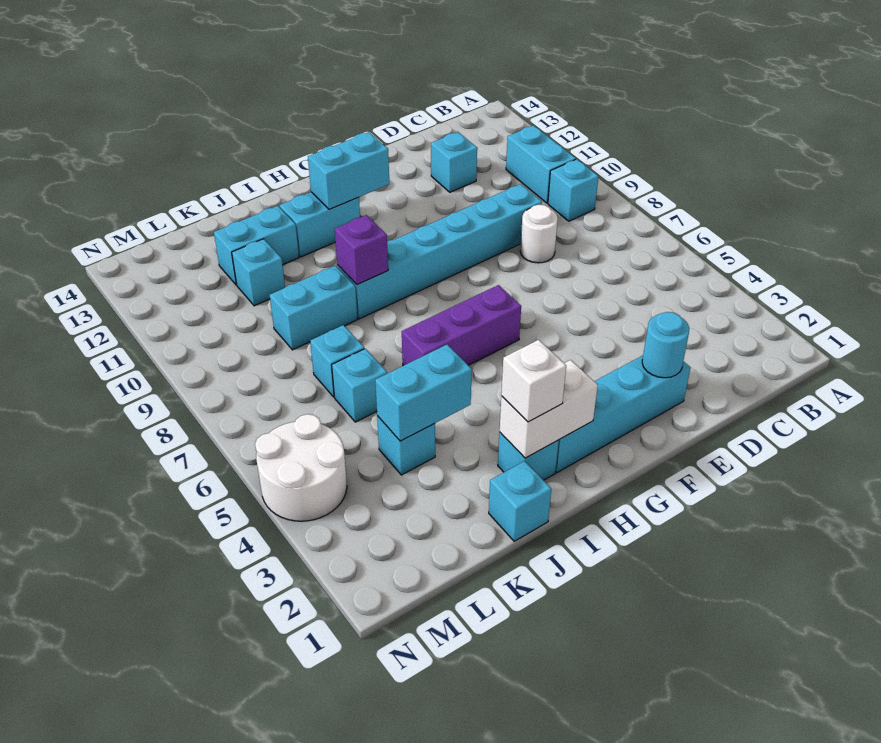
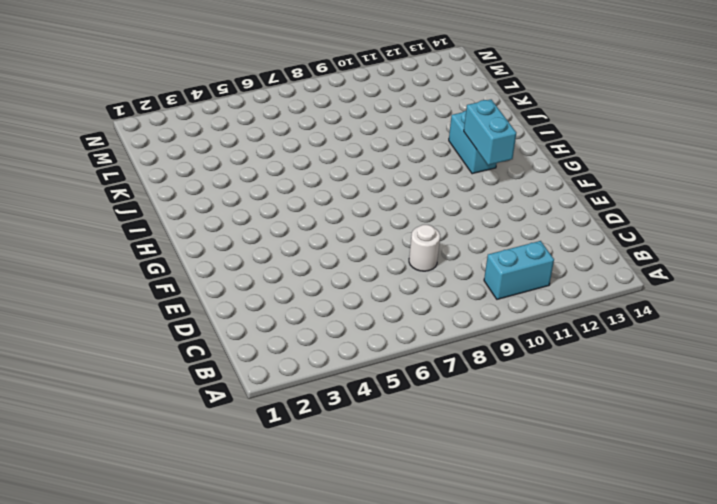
none -> cyan 1x1 brick [548,159,598,221]
none -> cyan 1x6 brick [337,184,542,319]
none -> cyan 1x1 brick [431,132,477,192]

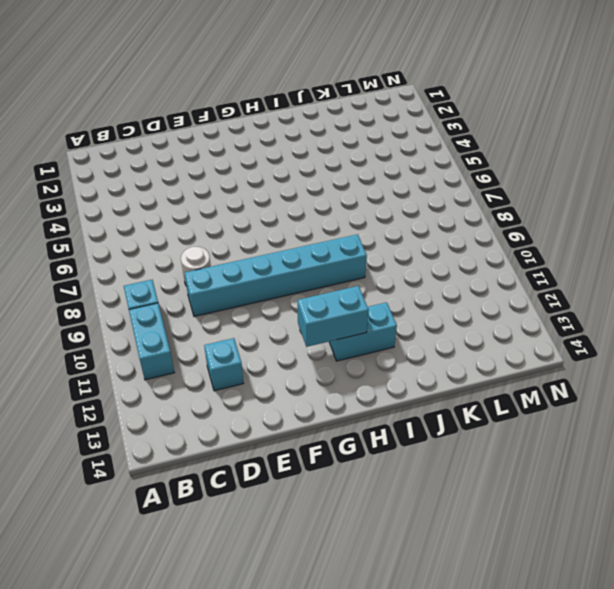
none -> cyan 1x4 brick [556,356,691,472]
none -> purple 1x3 brick [402,285,521,366]
none -> cyan 1x1 brick [498,432,559,480]

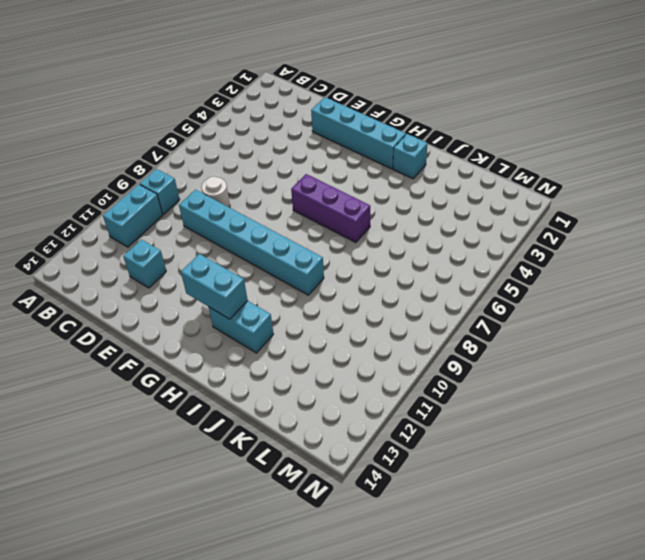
none -> cyan 1x1 brick [489,461,551,541]
none -> cyan 1x2 brick [270,266,358,350]
none -> cyan 1x2 brick [214,206,299,285]

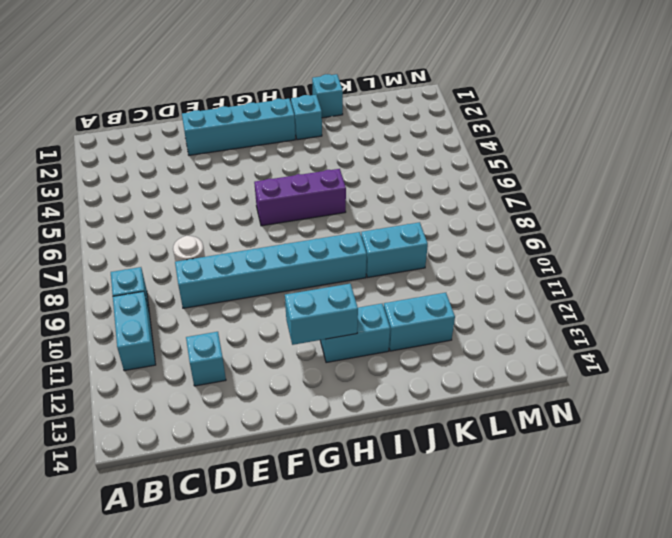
none -> cyan 1x1 brick [377,416,435,475]
none -> cyan 1x1 brick [332,349,387,422]
none -> cyan 1x1 brick [310,325,364,397]

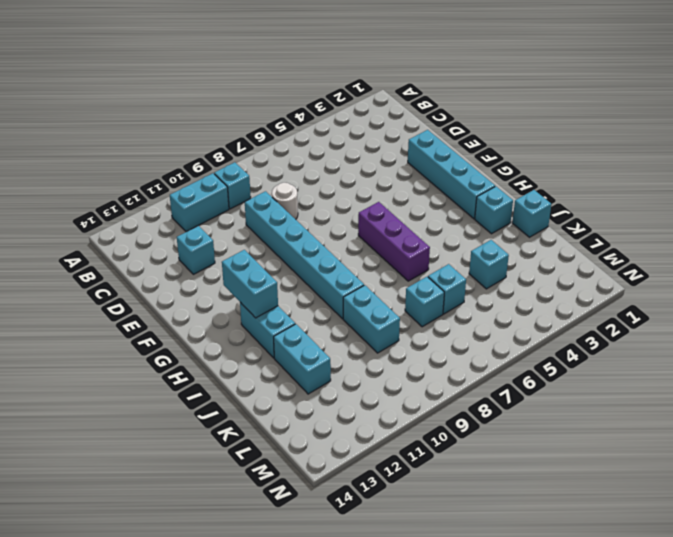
none -> cyan 1x1 brick [232,239,285,306]
none -> white 2x2 round brick [255,414,347,521]
none -> cyan 1x1 round brick [642,312,689,378]

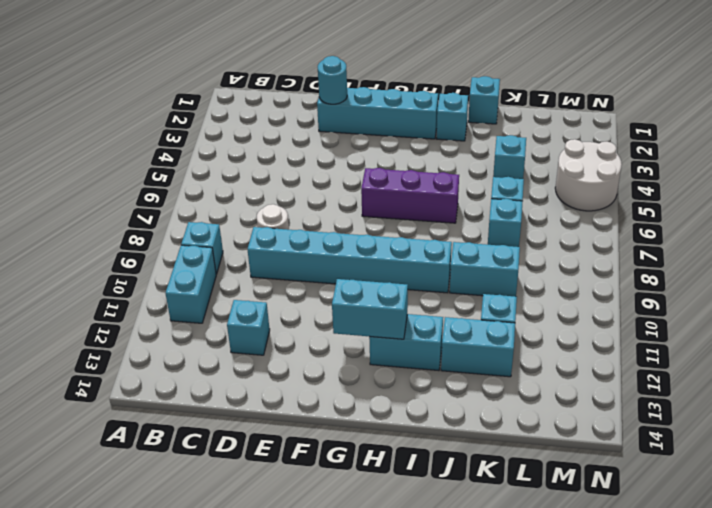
none -> white 1x2 brick [500,360,598,458]
none -> purple 1x1 brick [335,215,388,285]
none -> cyan 1x2 brick [375,345,472,441]

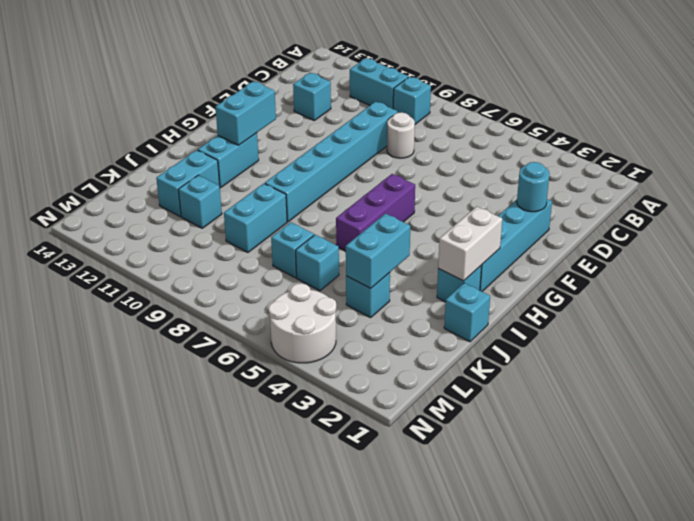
none -> purple 1x1 brick [335,215,388,285]
none -> white 1x1 brick [501,340,566,422]

